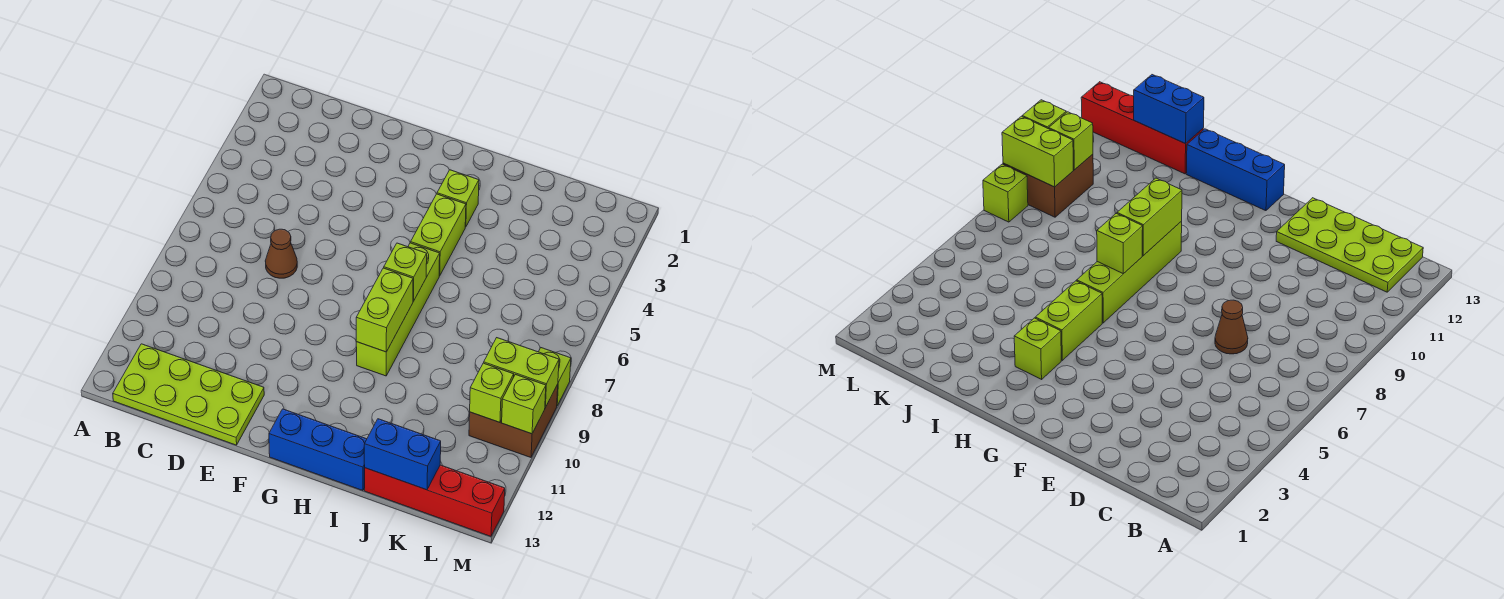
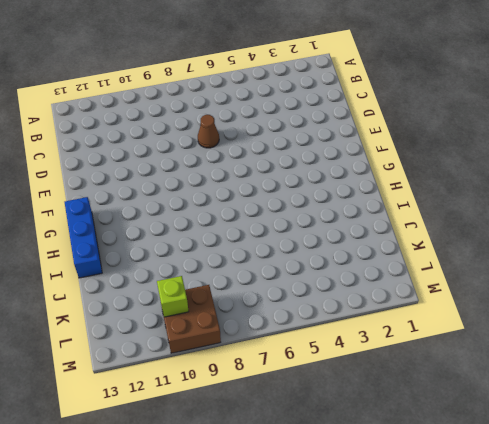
none -> lime 2x4 plate [113,344,264,445]
none -> lime 1x1 brick [437,170,479,227]
none -> lime 1x2 brick [411,194,466,276]

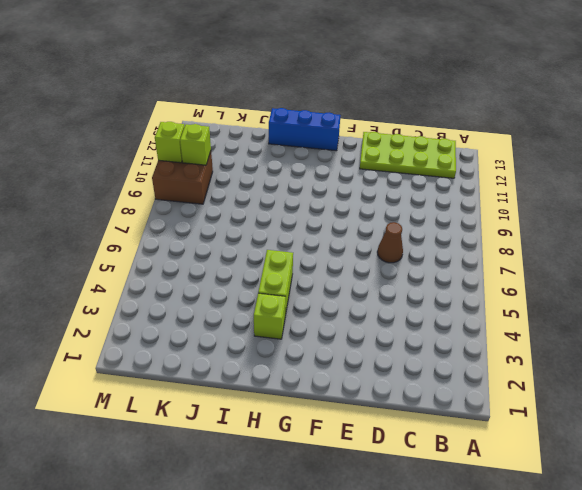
none -> lime 1x4 brick [356,243,440,376]
none -> red 1x4 brick [365,465,505,536]
none -> lime 1x1 brick [539,348,571,405]

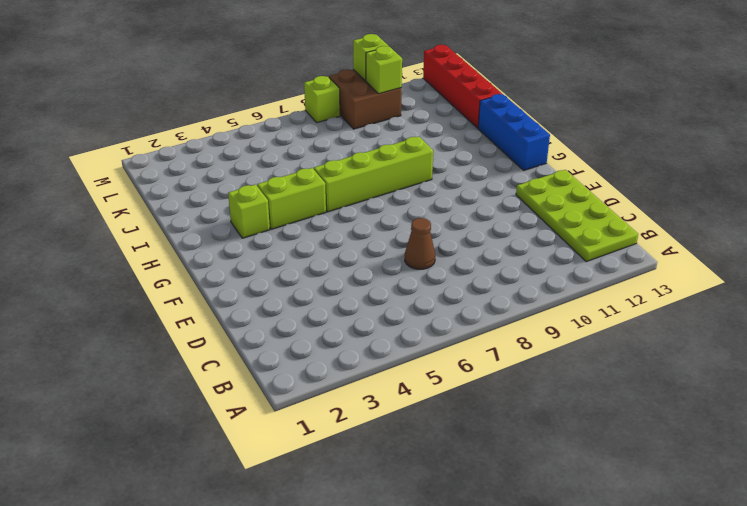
none -> lime 1x1 brick [384,243,427,301]
none -> lime 1x2 brick [356,268,413,352]
none -> blue 1x2 brick [364,419,441,490]

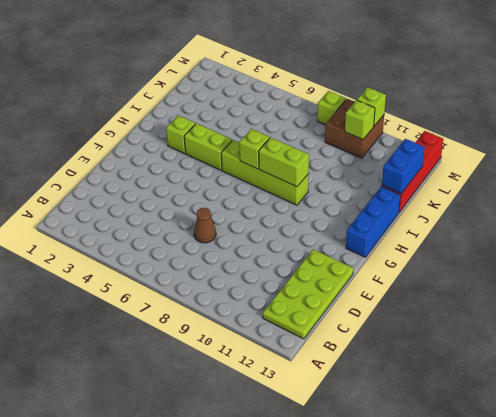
none -> lime 1x2 brick [484,338,559,407]

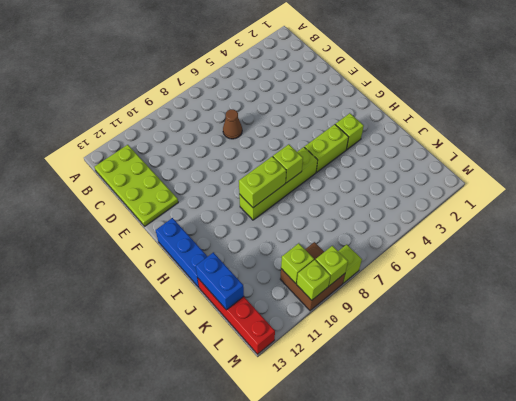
lime 1x1 brick [316,246,348,286] -> lime 1x2 brick [484,338,559,407]

